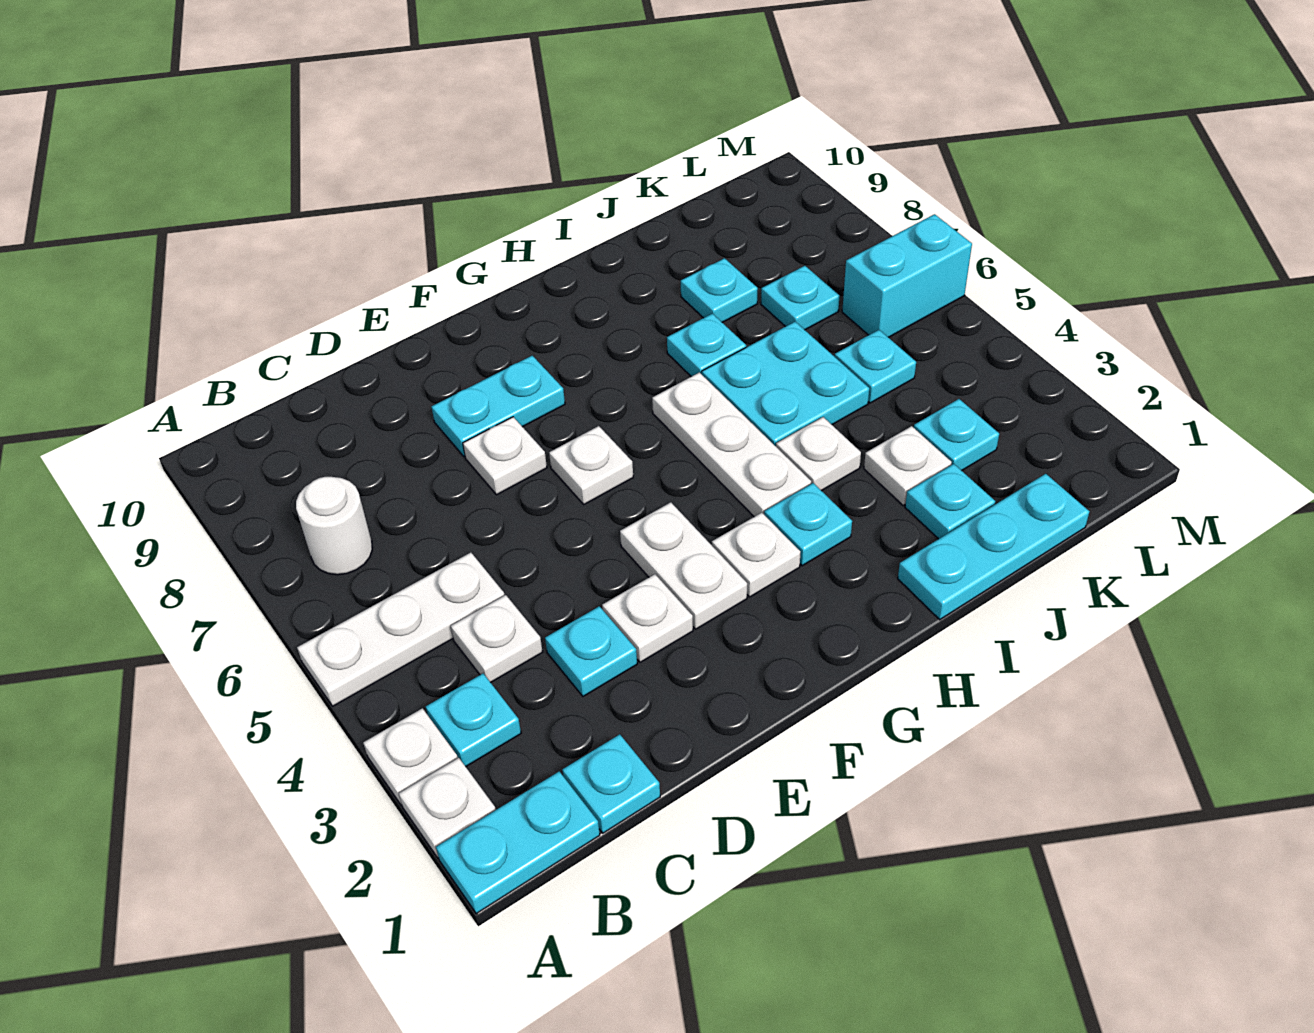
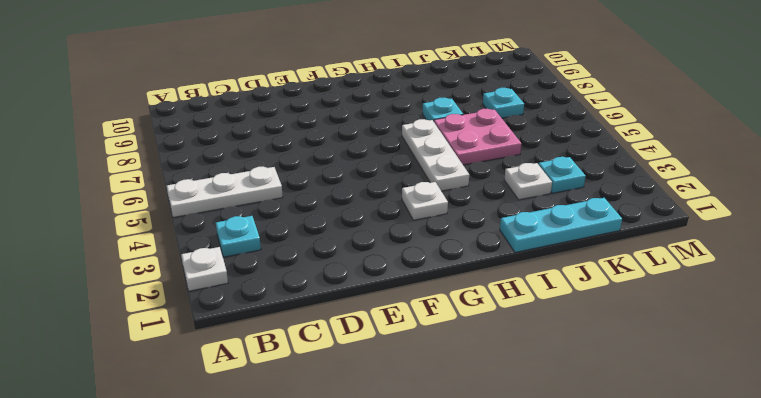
pink 2x2 plate [434,109,521,165] -> cyan 2x2 plate [702,322,869,446]
none -> cyan 1x2 plate [436,772,600,914]
none -> white 1x1 plate [363,708,458,805]
none -> white 1x1 round brick [296,477,372,575]

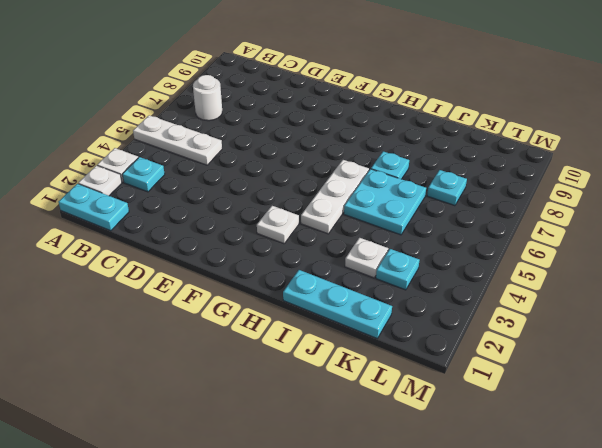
none -> cyan 1x1 plate [562,734,660,833]
none -> white 1x1 plate [451,595,543,682]
none -> cyan 1x1 plate [545,606,637,696]

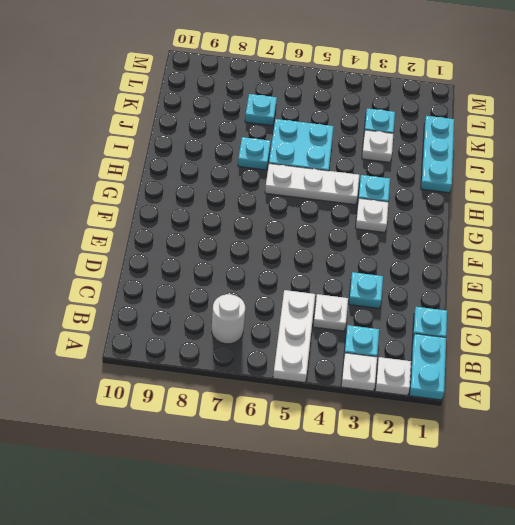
none -> white 1x1 plate [602,574,693,662]
none -> white 1x1 plate [463,417,547,495]
none -> cyan 1x2 plate [431,356,565,457]

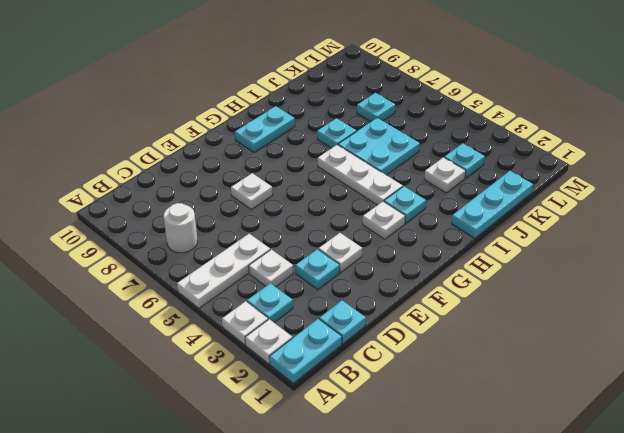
cyan 1x2 plate [235,106,295,152] -> cyan 1x2 plate moved to [431,356,565,457]
none -> white 1x2 plate [620,502,747,629]
none -> white 1x1 plate [549,426,633,504]
none -> white 1x1 plate [776,417,861,491]

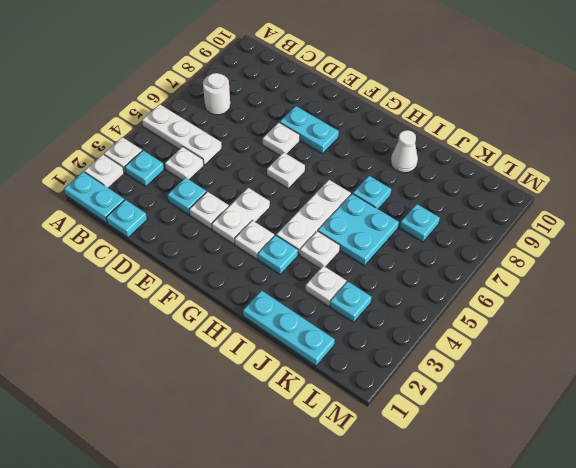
white 1x1 cone [391,130,418,173] -> none
none -> cyan 1x1 plate [905,464,995,539]
none -> cyan 1x1 plate [681,258,758,322]
none -> cyan 1x1 plate [835,330,916,403]

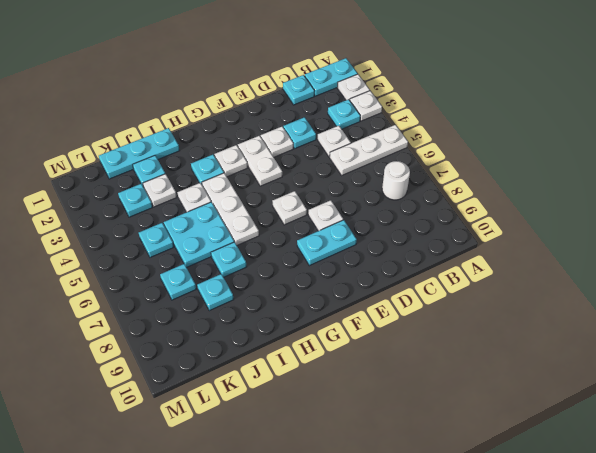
none -> cyan 1x2 brick [842,214,972,337]

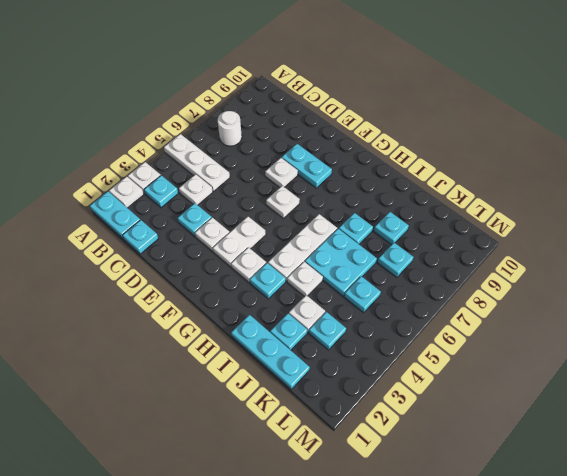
none -> cyan 1x2 brick [842,214,972,337]

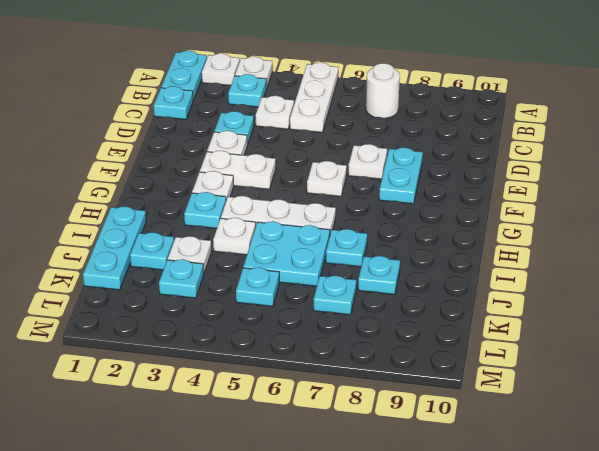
none -> cyan 1x2 brick [842,214,972,337]

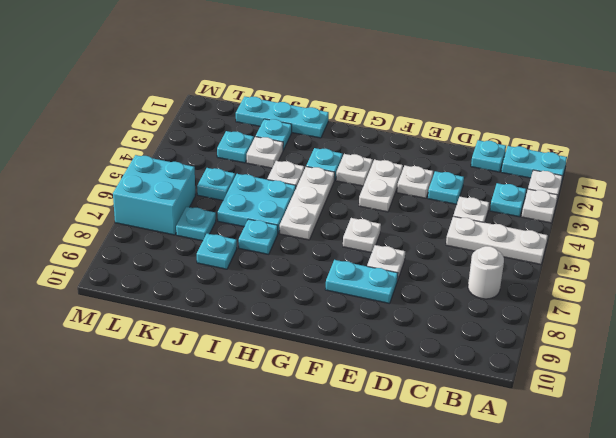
cyan 2x2 brick [113,155,195,235] -> cyan 1x2 brick [842,214,972,337]

